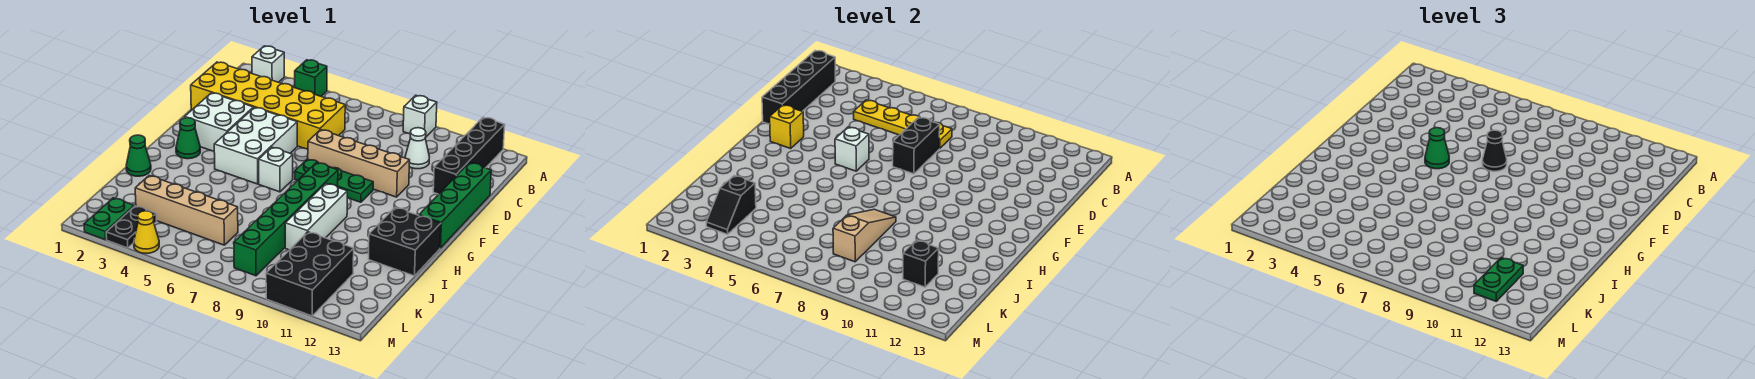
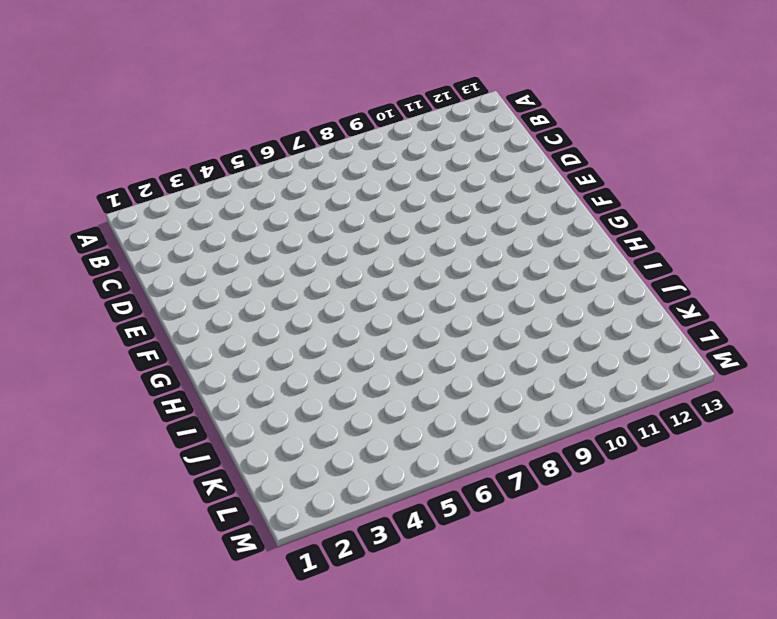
none -> white 1x1 brick [252,46,284,82]
none -> green 1x1 brick [295,60,327,96]
none -> white 1x1 brick [403,95,437,137]
none -> black 1x4 brick [433,117,505,194]

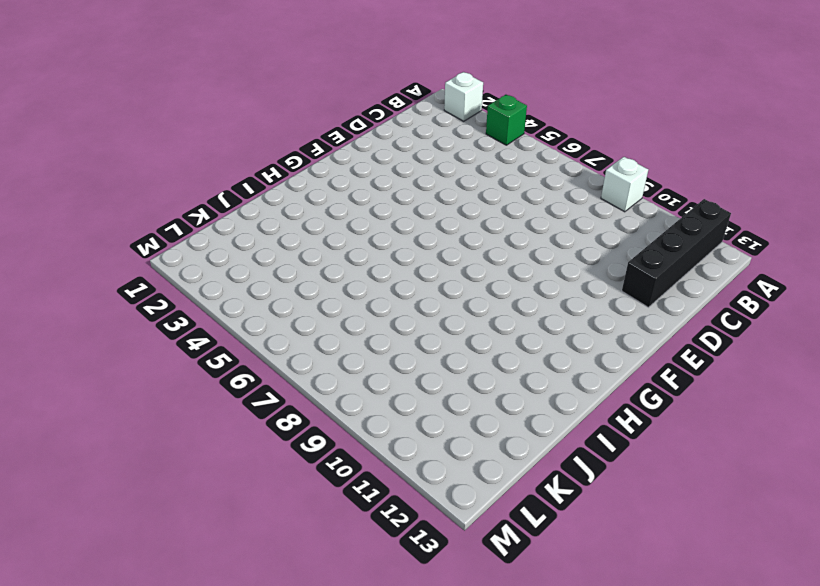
none -> yellow 2x6 brick [191,62,345,149]
none -> white 1x1 cone [405,128,429,169]
none -> green 1x4 brick [419,163,491,248]
none -> white 2x2 brick [185,93,253,151]

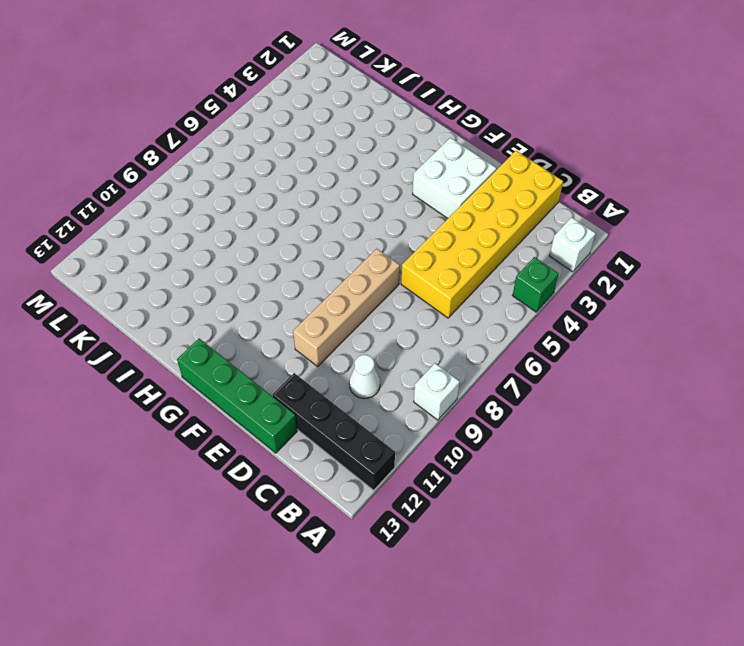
none -> white 2x3 brick [214,107,297,184]
none -> green 1x3 plate [295,159,373,202]
none -> green 1x1 cone [176,118,200,159]
none -> white 1x1 brick [259,147,293,192]

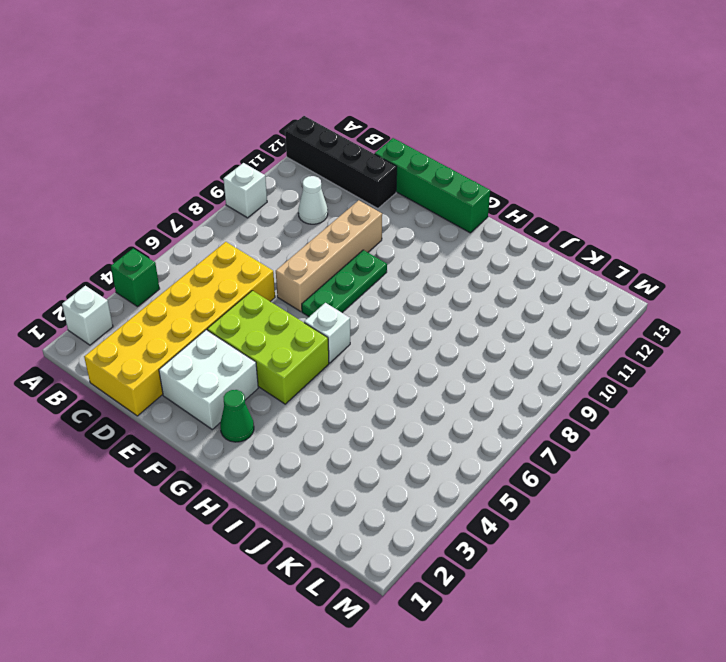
lime 2x3 brick [207,291,329,404] -> white 2x3 brick [214,107,297,184]
none -> green 1x6 brick [234,163,338,276]
none -> white 1x3 brick [285,183,347,250]
none -> black 2x2 brick [369,207,441,276]
none -> green 1x1 cone [126,135,151,176]

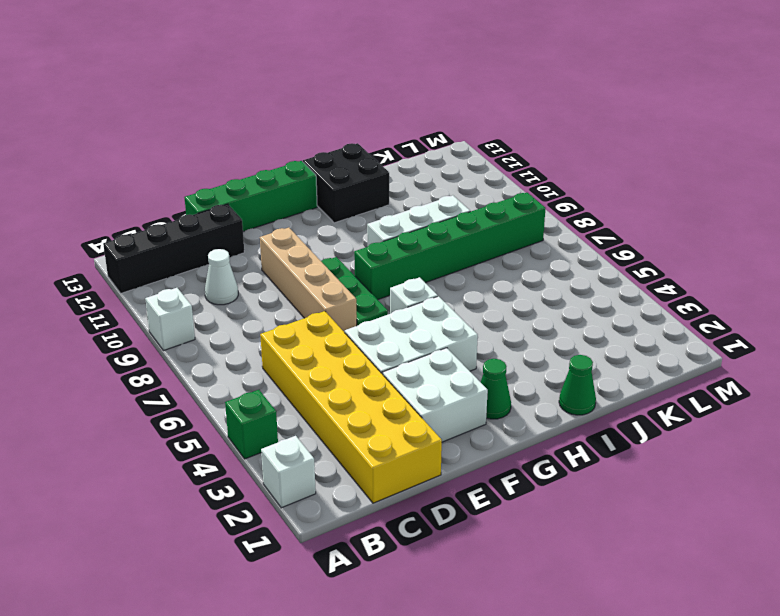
none -> tan 1x4 brick [135,176,238,245]
none -> black 2x3 brick [266,232,354,316]
none -> green 1x2 plate [84,198,134,240]
none -> black 1x2 plate [106,206,157,248]

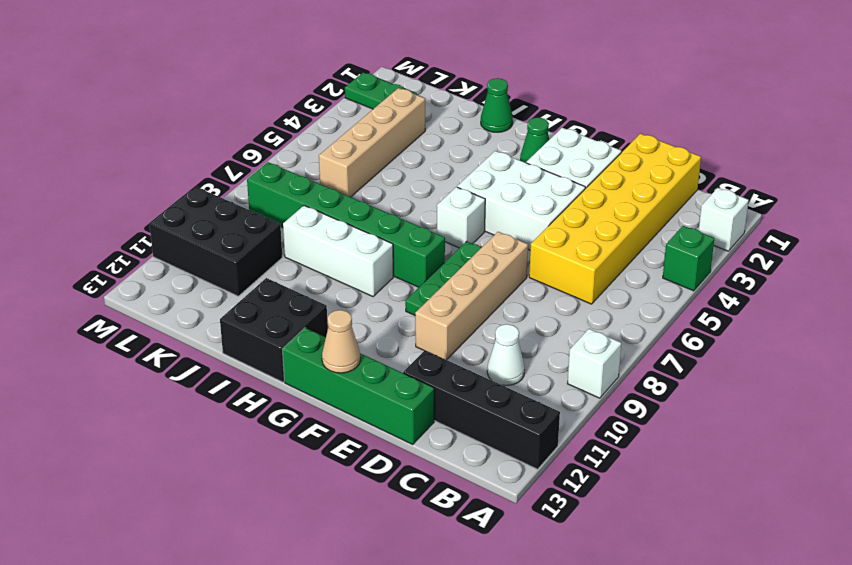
tan 1x1 cone [322,310,360,373] -> none
none -> black 1x2 plate [106,206,157,248]
none -> yellow 1x1 cone [134,211,159,253]
none -> black 1x4 brick [762,51,835,124]
none -> yellow 1x4 plate [854,100,952,149]

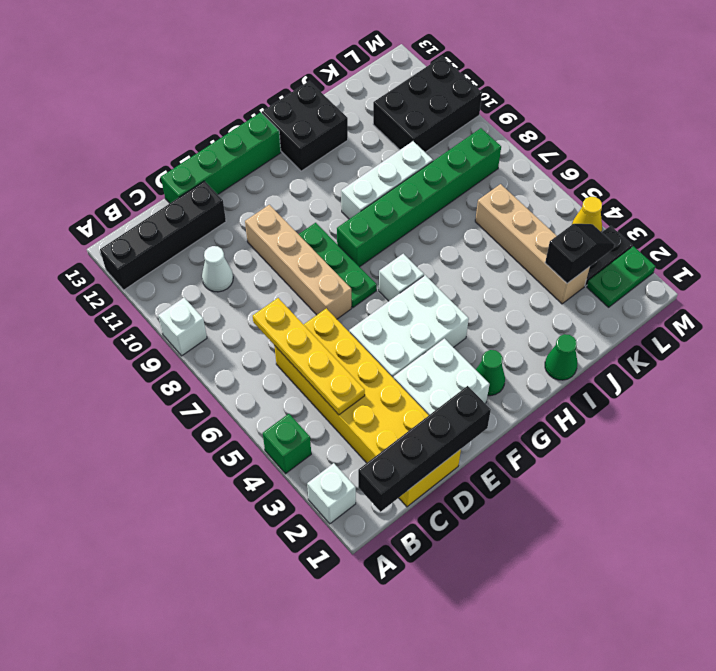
none -> black 1x2 brick [893,117,940,174]
none -> yellow 1x1 brick [770,105,804,148]
none -> white 1x1 brick [835,127,869,171]
none -> tan 1x3 slope [833,209,896,262]

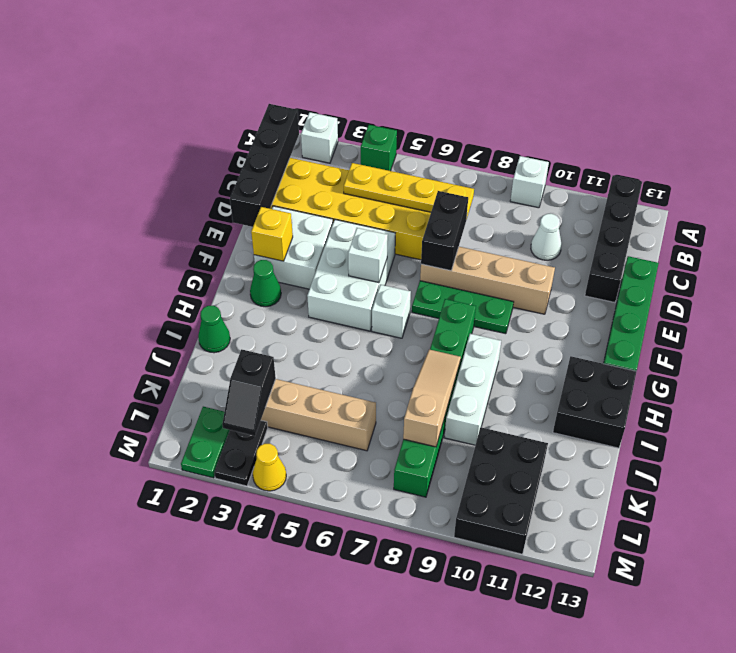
none -> black 1x1 brick [903,240,939,287]
none -> black 1x1 cone [1482,130,1507,171]
none -> green 1x1 cone [1425,128,1449,169]
none -> green 1x2 plate [1474,258,1523,301]

